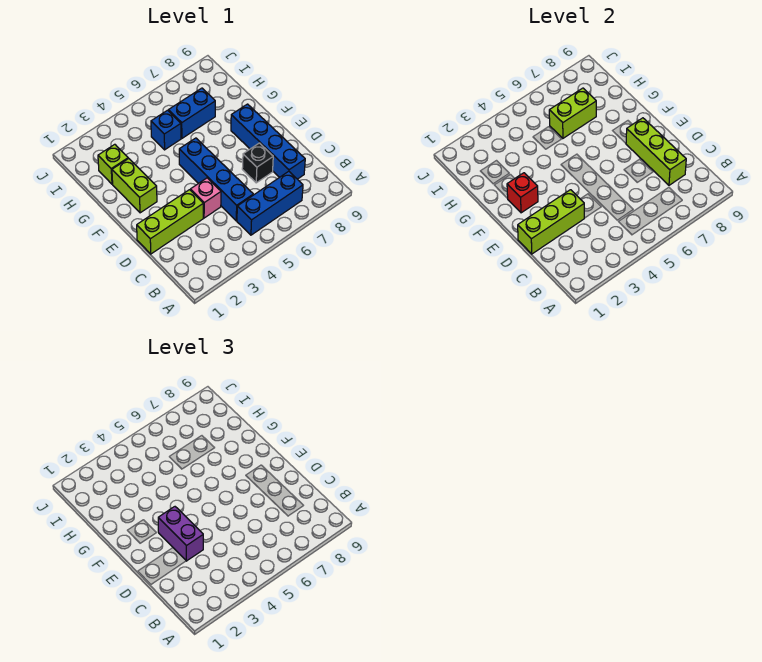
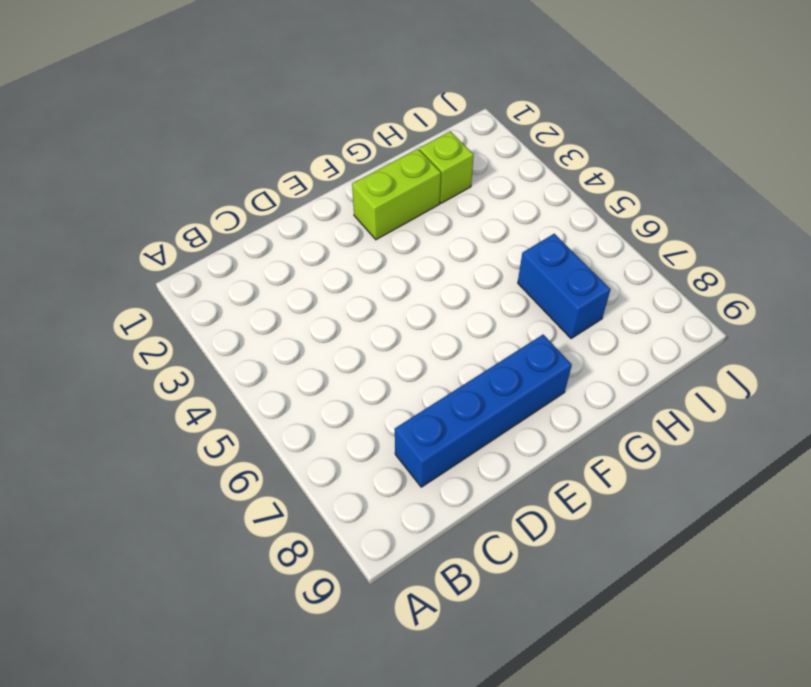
none -> blue 1x3 brick [237,171,303,235]
none -> blue 1x4 brick [179,138,253,221]
none -> lime 1x3 brick [137,190,203,254]

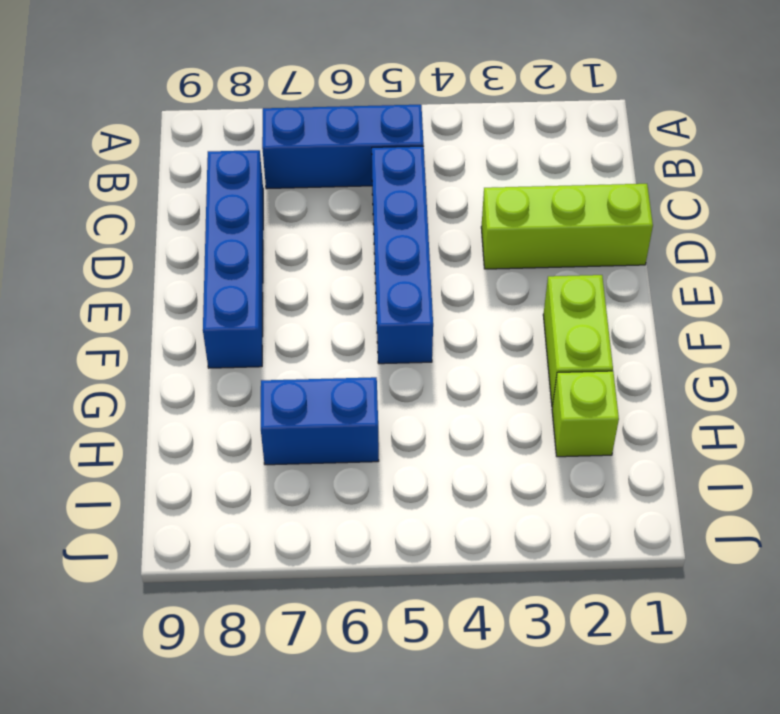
none -> pink 1x1 brick [190,178,221,218]
none -> black 1x1 brick [242,143,273,183]
none -> blue 1x1 brick [151,110,181,150]

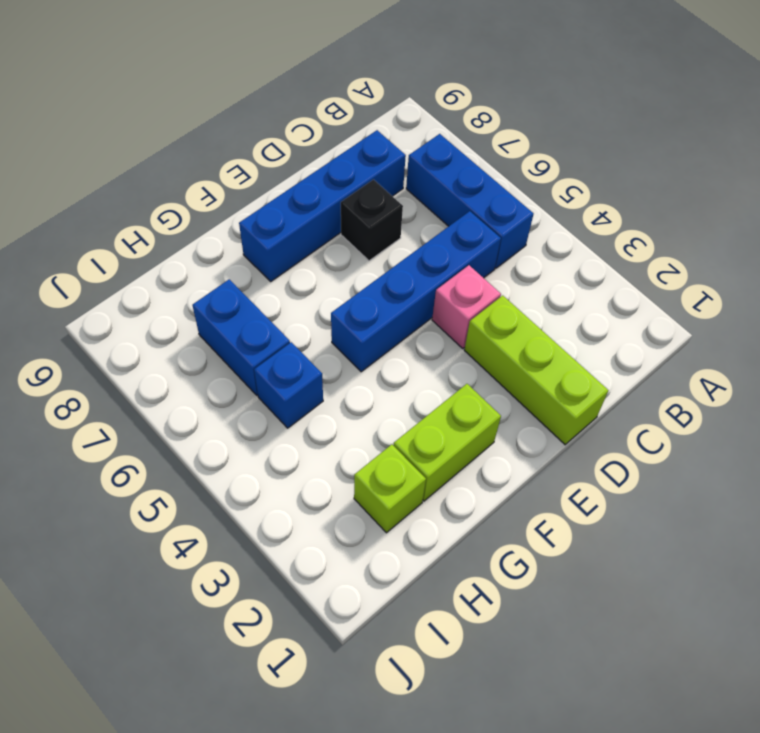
none -> lime 1x3 brick [626,118,686,185]
none -> lime 1x3 brick [518,190,584,254]
none -> red 1x1 brick [507,173,538,213]

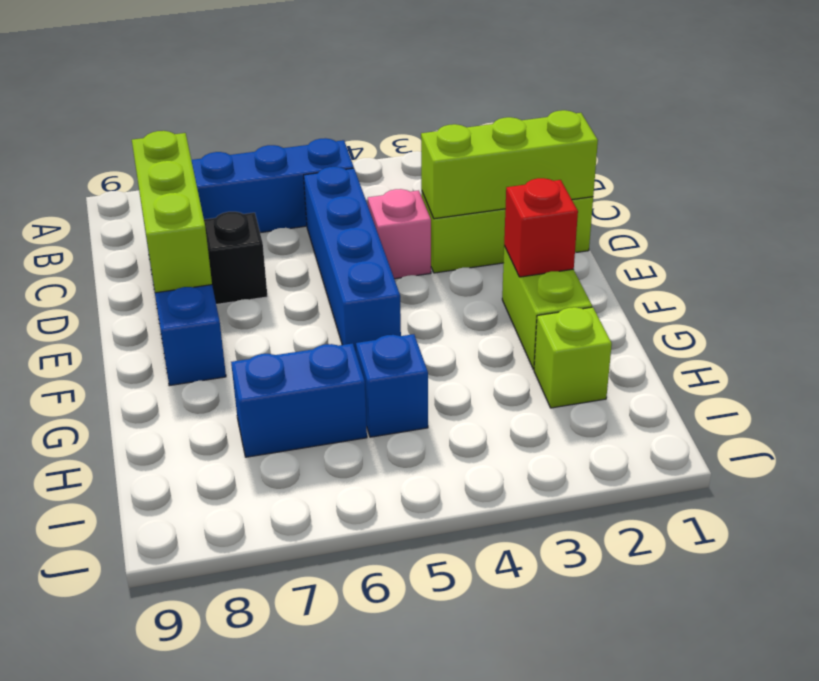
none -> lime 1x2 brick [549,88,596,138]
none -> purple 1x2 brick [158,507,203,561]

